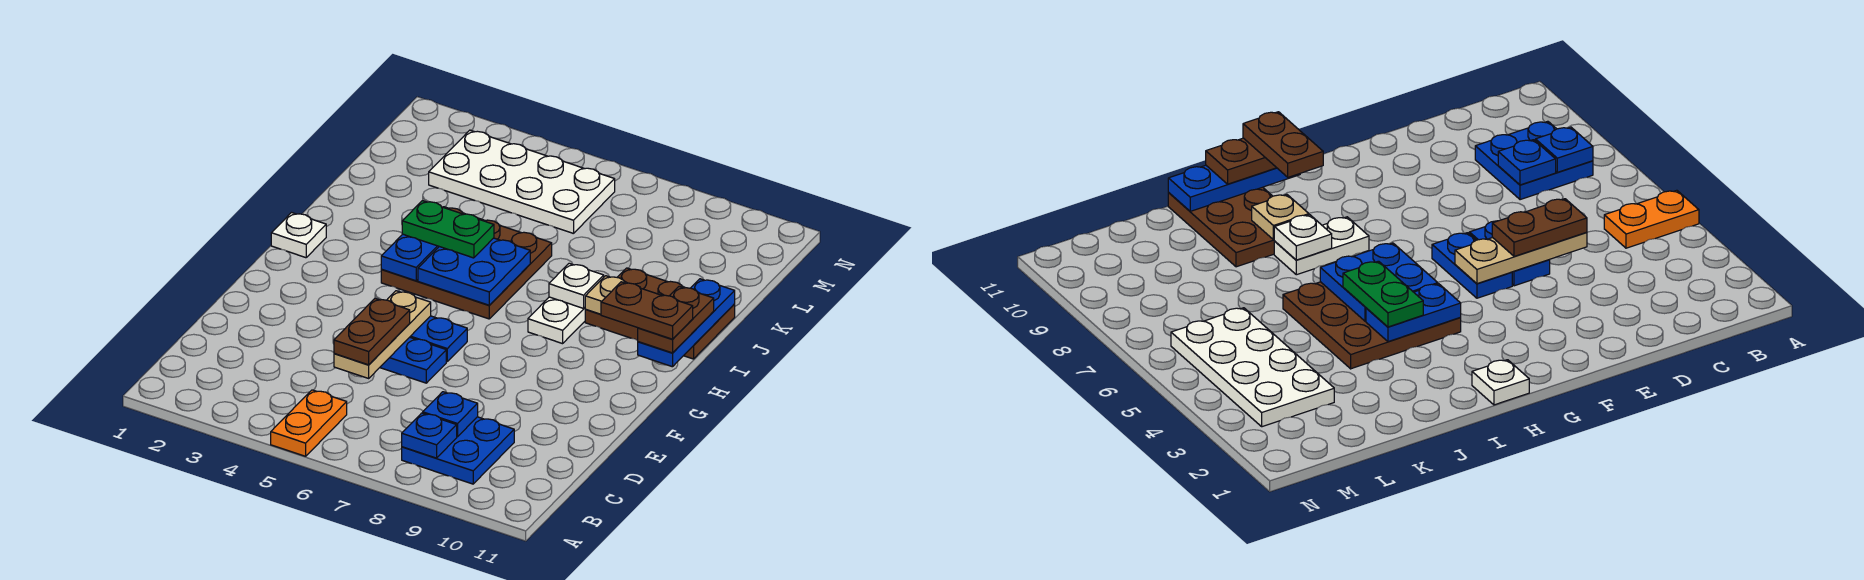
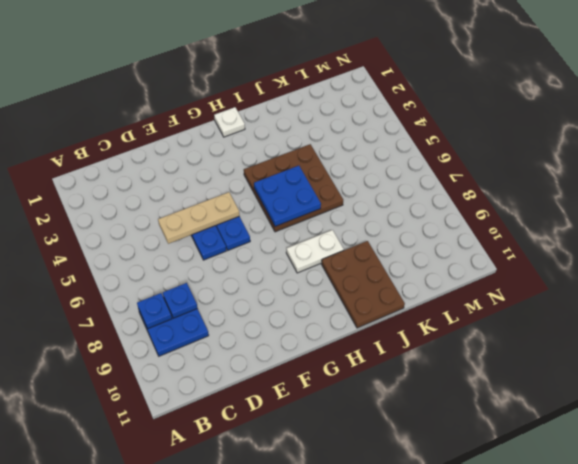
none -> orange 1x2 plate [271,390,347,456]
none -> white 2x4 plate [429,130,615,234]
none -> blue 1x2 plate [381,234,439,281]

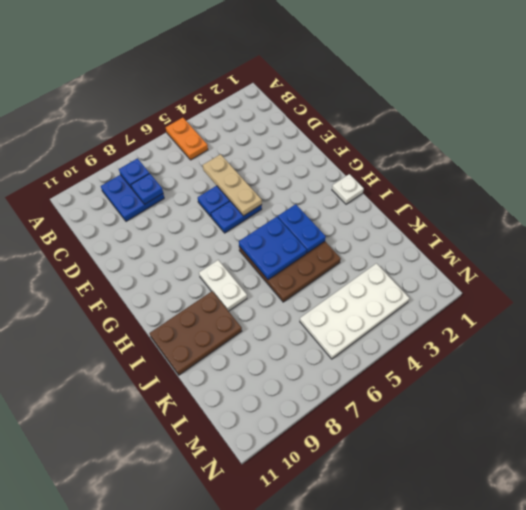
none -> blue 1x3 plate [638,279,735,367]
none -> white 1x1 plate [549,263,604,308]
none -> tan 1x1 plate [585,276,626,314]

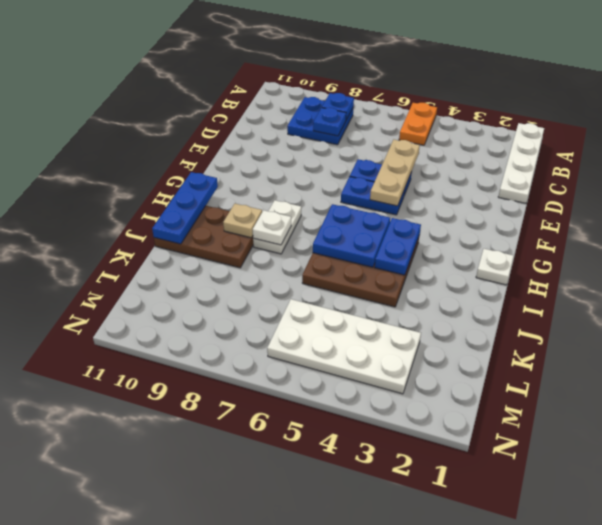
white 1x4 plate [498,123,544,203] -> none
none -> brown 1x2 plate [334,298,410,365]
none -> brown 1x2 plate [638,287,714,353]
none -> green 1x2 plate [402,201,494,258]

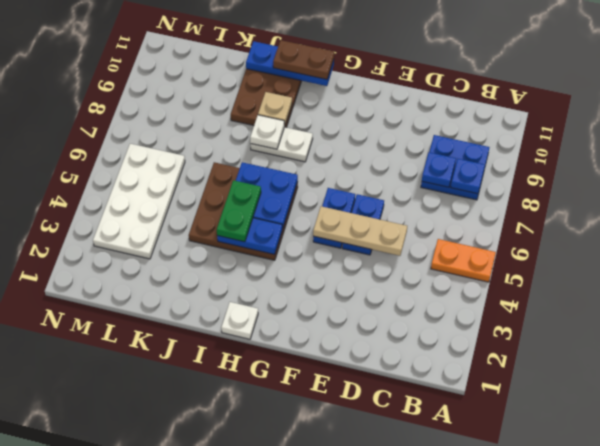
none -> brown 1x2 plate [334,298,410,365]
none -> brown 1x2 plate [601,282,693,339]

